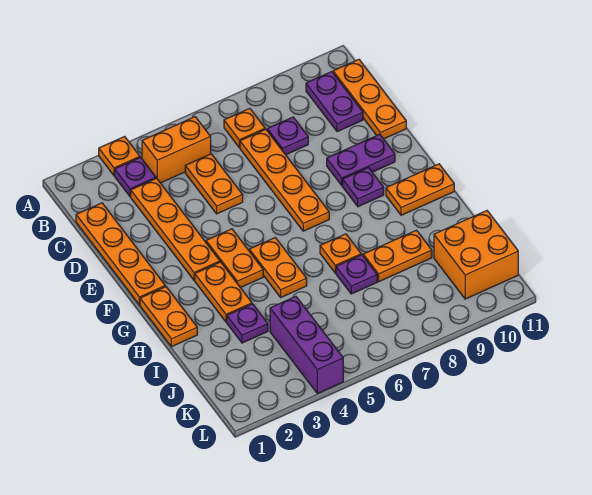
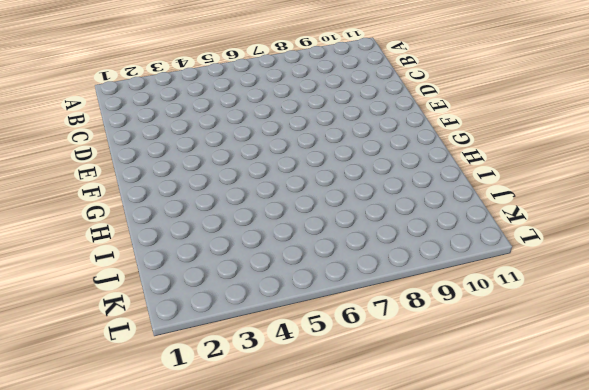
none -> orange 1x1 plate [99,137,140,176]
none -> purple 1x1 plate [115,157,156,197]
none -> orange 1x2 brick [142,117,211,183]

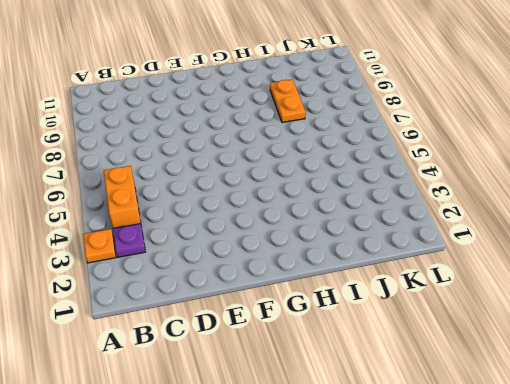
none -> orange 1x1 plate [224,108,265,147]
none -> purple 1x2 plate [306,72,363,132]
none -> orange 1x3 plate [333,59,406,139]

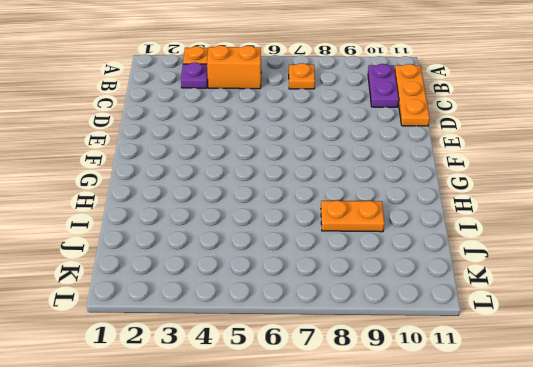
none -> orange 1x4 plate [76,203,165,305]
none -> orange 1x4 plate [131,178,220,280]
none -> orange 1x2 plate [185,154,243,214]

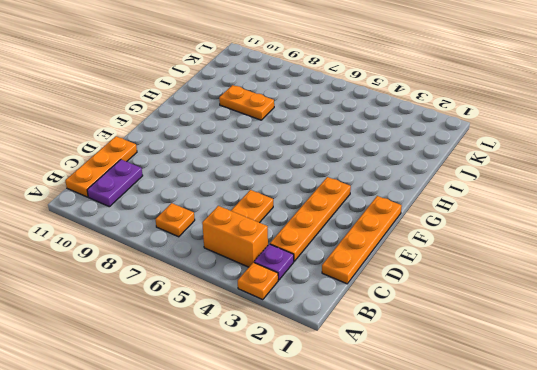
none -> orange 1x4 plate [240,129,329,231]
none -> purple 1x1 plate [267,117,308,155]
none -> purple 1x2 plate [327,134,395,186]

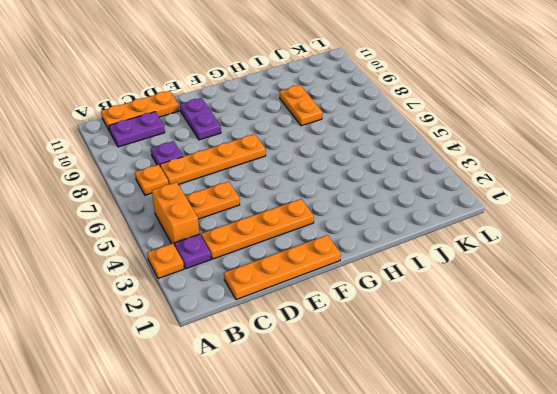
none -> orange 1x2 plate [206,229,263,288]
none -> purple 1x1 plate [343,168,384,207]
none -> orange 1x2 plate [140,287,197,347]

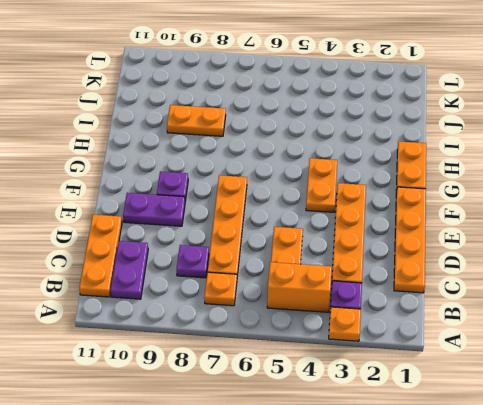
none -> orange 1x2 plate [195,262,252,322]
none -> orange 1x2 plate [249,238,307,297]
none -> orange 1x2 plate [386,164,454,215]

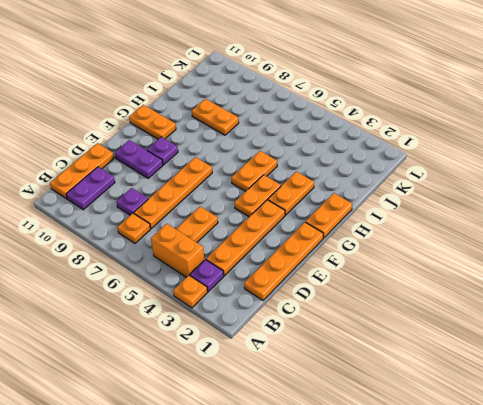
none -> orange 1x1 plate [320,234,361,273]
none -> purple 1x1 plate [227,304,268,343]
none -> purple 1x1 plate [336,255,377,294]

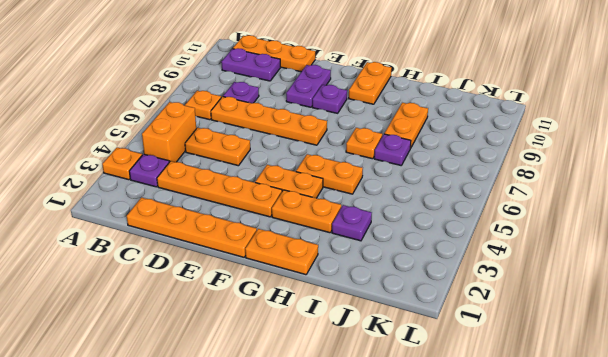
none -> purple 1x3 brick [270,296,343,394]
none -> orange 2x2 brick [434,211,518,299]

